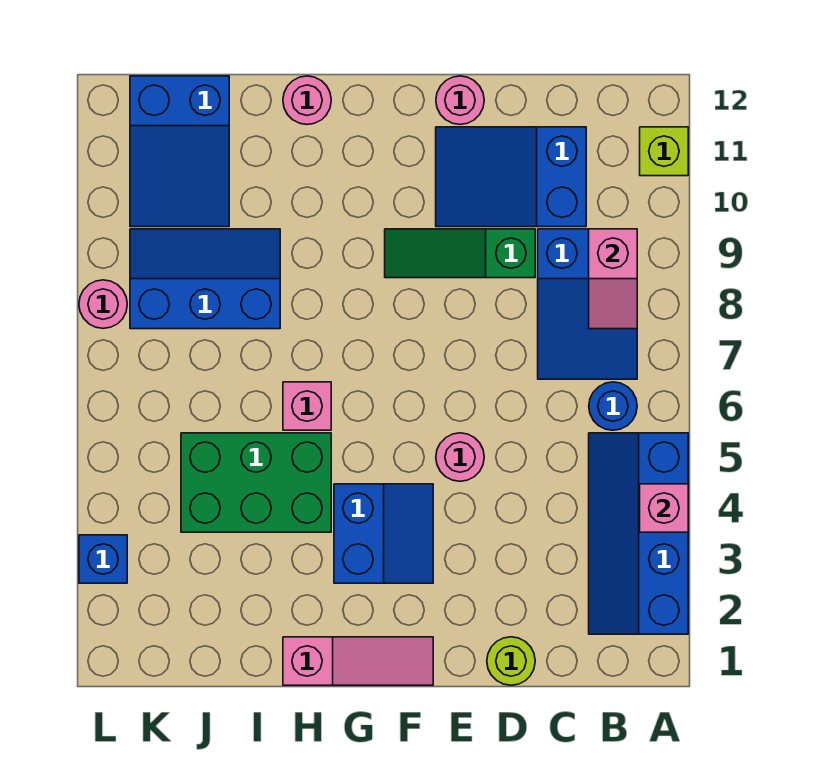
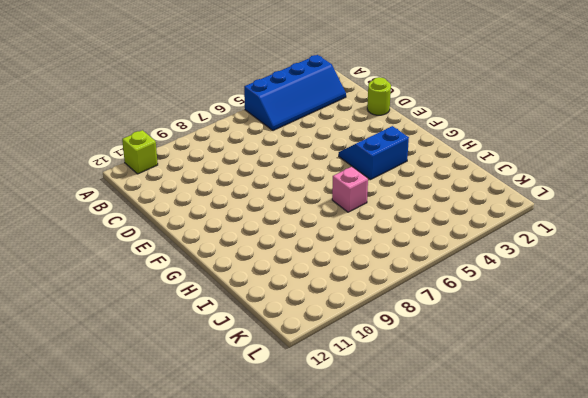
none -> blue 1x1 round brick [589,382,637,430]
none -> blue 2x3 slope [538,229,637,379]
none -> blue 2x3 slope [436,127,586,227]

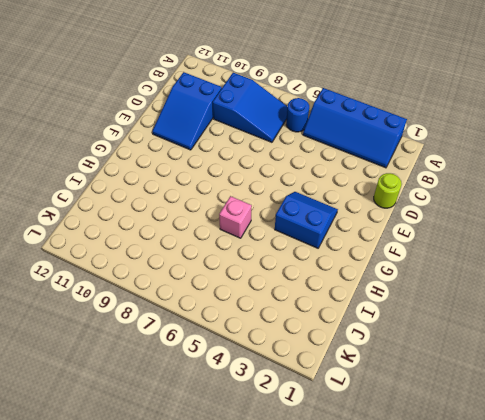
none -> lime 1x1 brick [640,127,688,176]
none -> green 1x3 slope [385,229,535,278]
none -> pink 1x1 round brick [436,433,484,481]

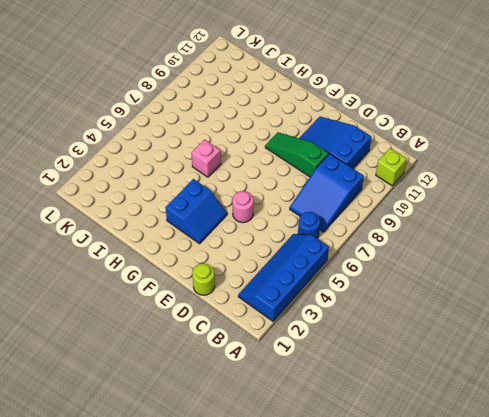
none -> pink 1x1 round brick [436,76,484,125]
none -> pink 1x3 slope [283,637,433,685]
none -> green 2x3 brick [181,433,331,532]

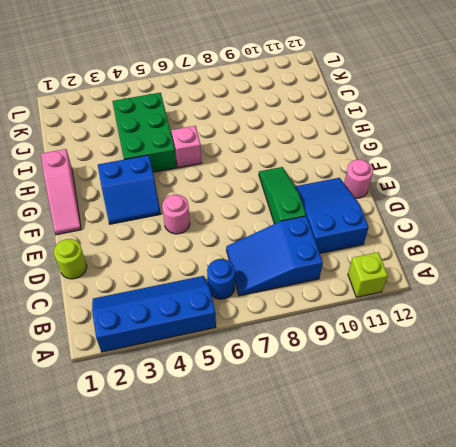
none -> pink 1x1 round brick [283,76,331,125]
none -> blue 2x3 slope [130,229,280,329]
none -> blue 2x3 slope [130,76,229,227]

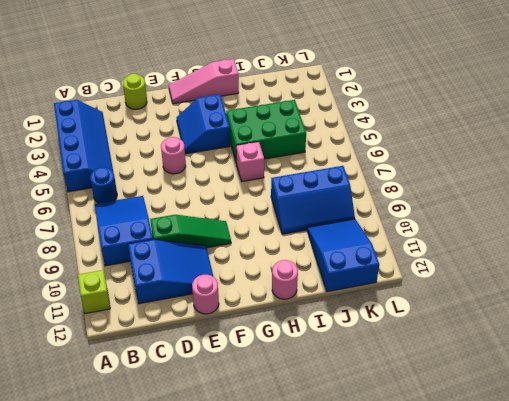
none -> blue 1x1 brick [79,535,127,583]
none -> pink 1x1 round brick [79,280,127,328]
none -> pink 1x1 brick [640,484,688,532]

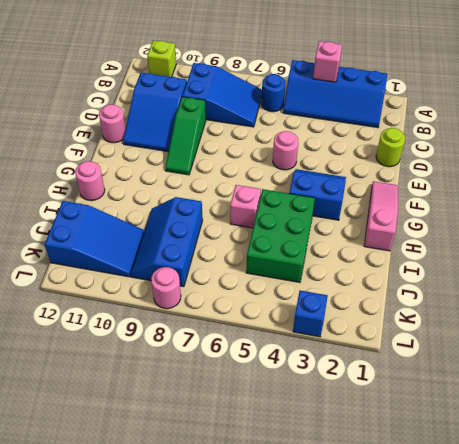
none -> pink 1x2 slope [589,229,637,329]

